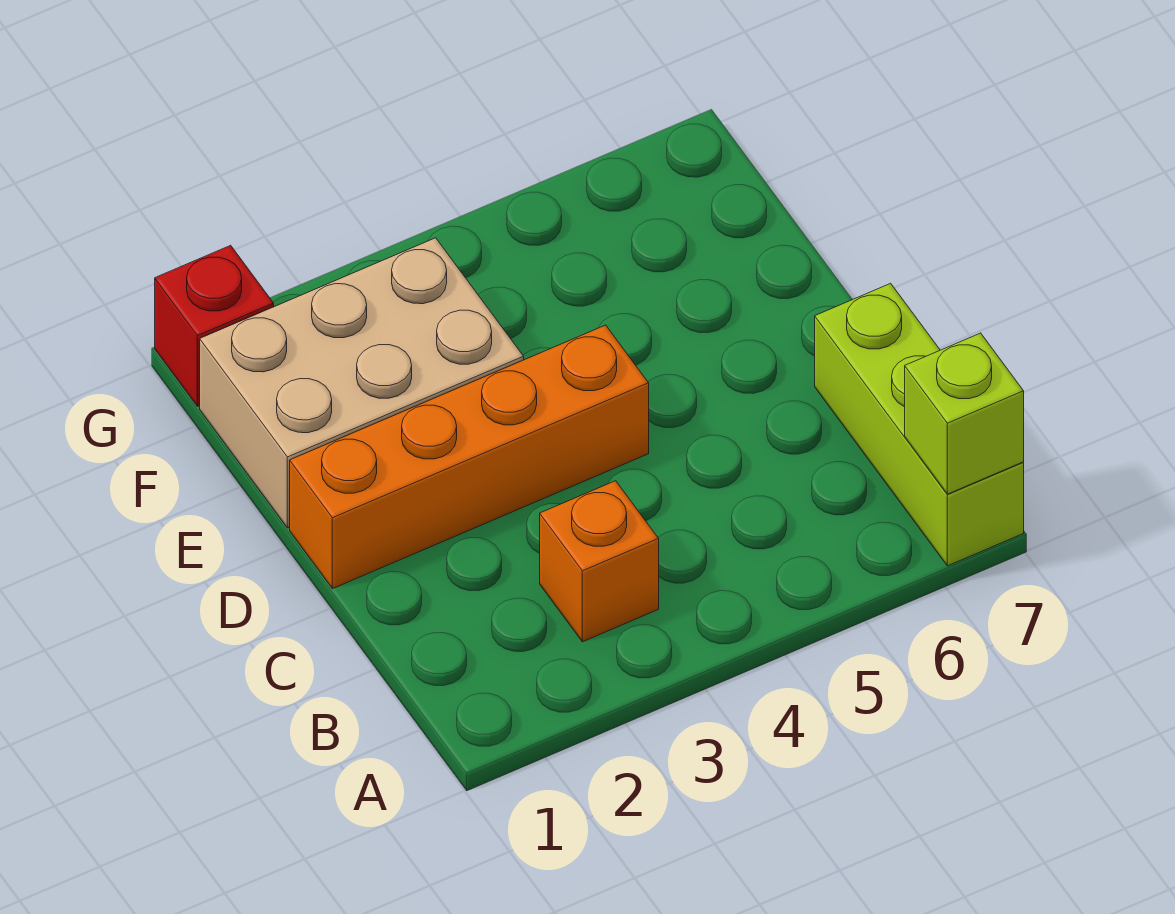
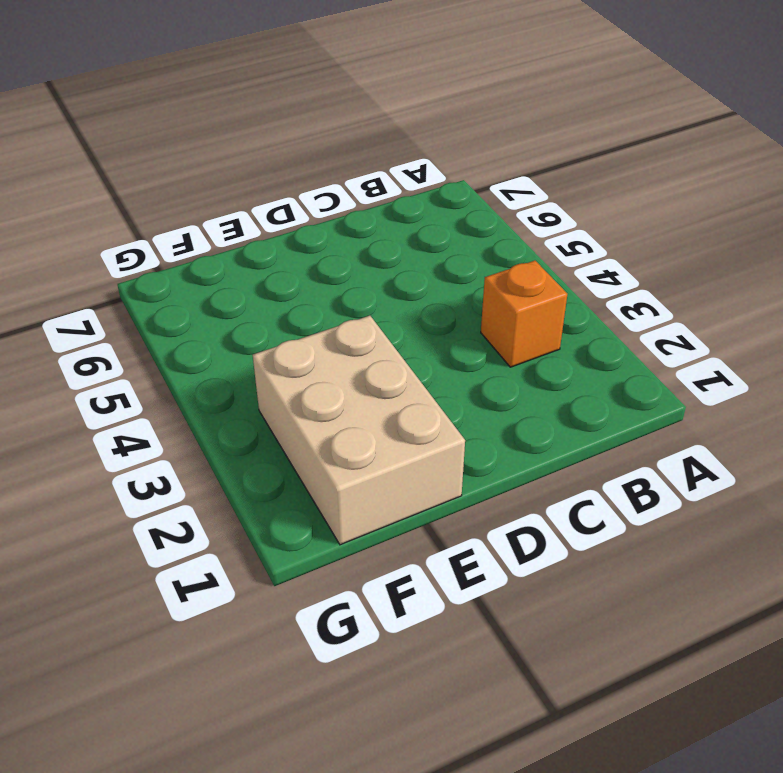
none -> lime 1x3 brick [815,283,1024,566]
none -> orange 1x4 brick [290,325,649,589]

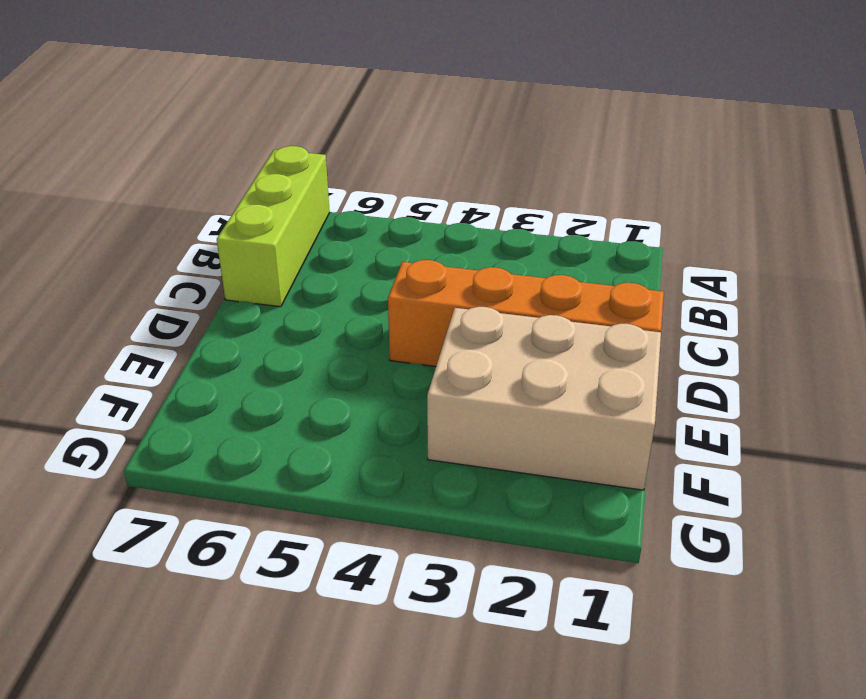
none -> orange 1x1 brick [540,481,659,642]
none -> red 1x1 brick [155,245,274,406]

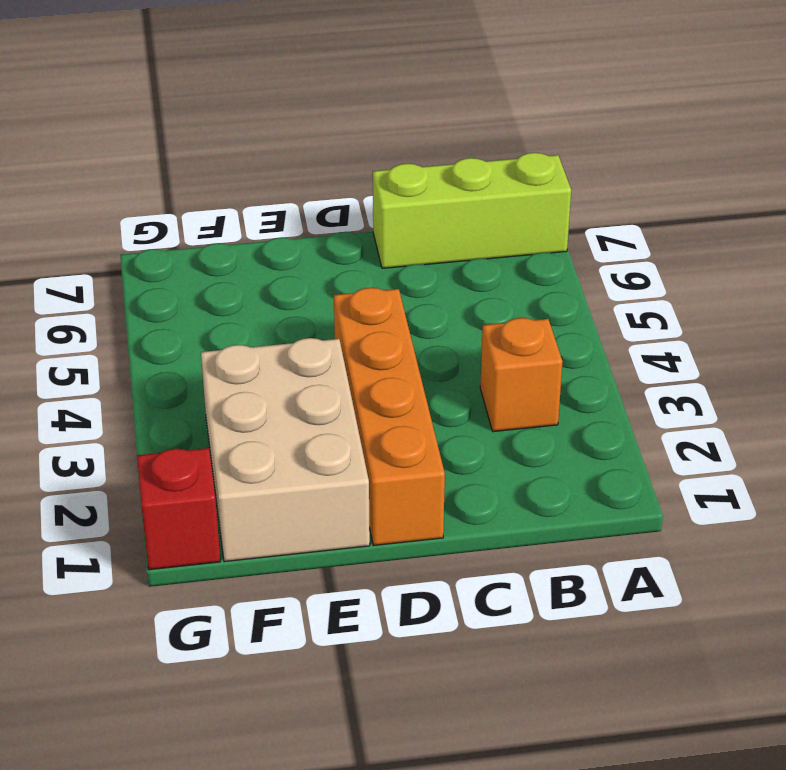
none -> lime 1x1 brick [905,333,1024,494]

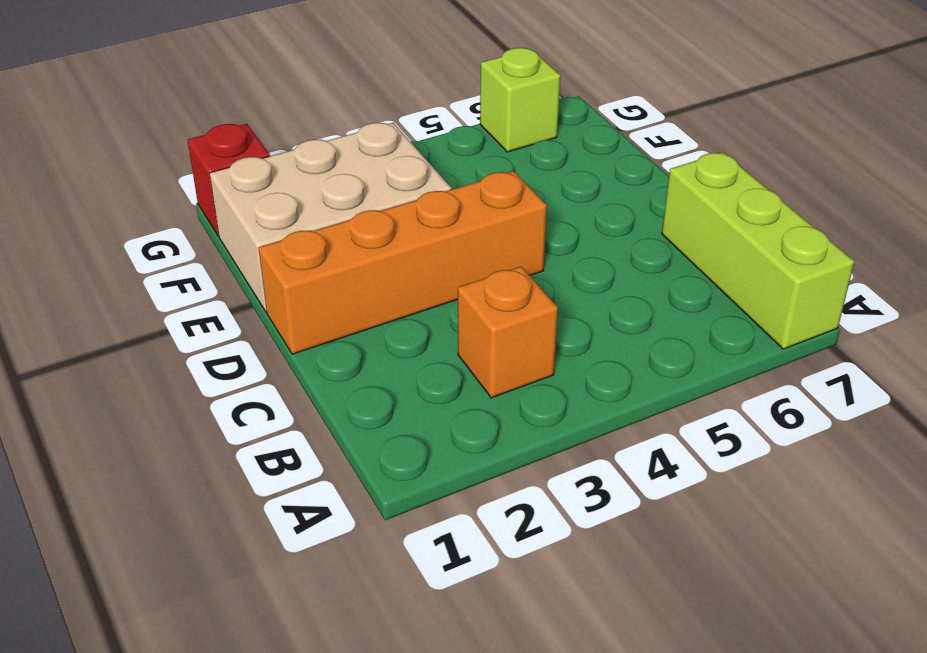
lime 1x1 brick [480,48,560,152] -> lime 1x1 brick moved to [905,333,1024,494]

